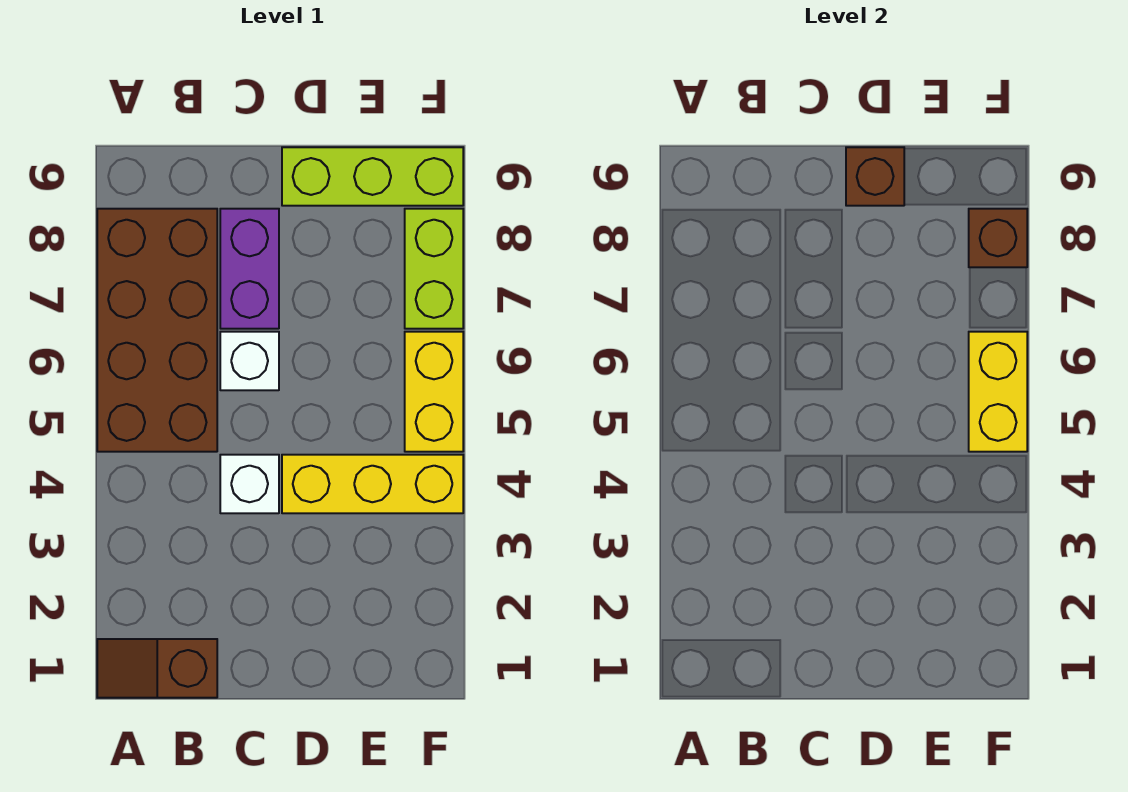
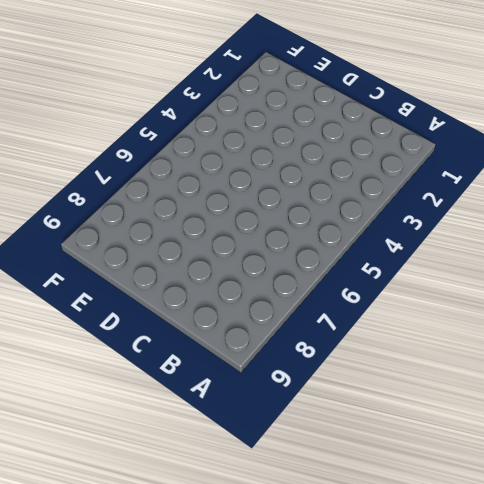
none -> brown 1x2 slope [97,639,217,698]
none -> brown 2x4 brick [97,209,217,452]
none -> white 1x1 brick [220,455,279,513]

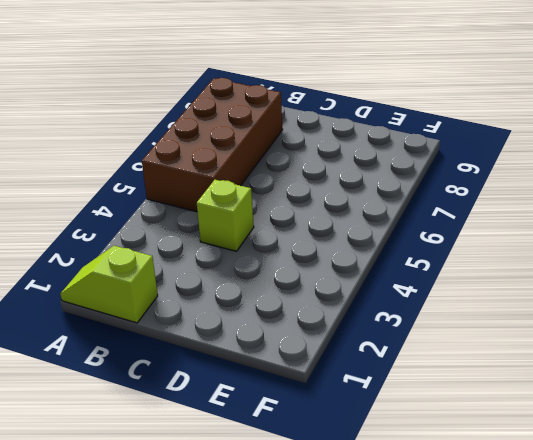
lime 1x2 slope [60,246,158,323] -> brown 1x2 slope [97,639,217,698]
lime 1x1 brick [197,180,254,251] -> white 1x1 brick [220,455,279,513]
none -> white 1x1 brick [220,332,279,390]
none -> purple 1x2 brick [220,209,279,329]
none -> yellow 1x3 brick [282,455,463,513]

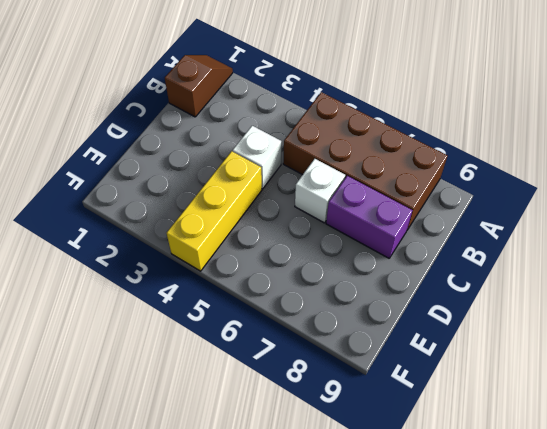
none -> lime 1x3 brick [282,147,463,206]
none -> yellow 1x2 brick [405,332,463,452]
none -> lime 1x2 brick [405,209,463,329]

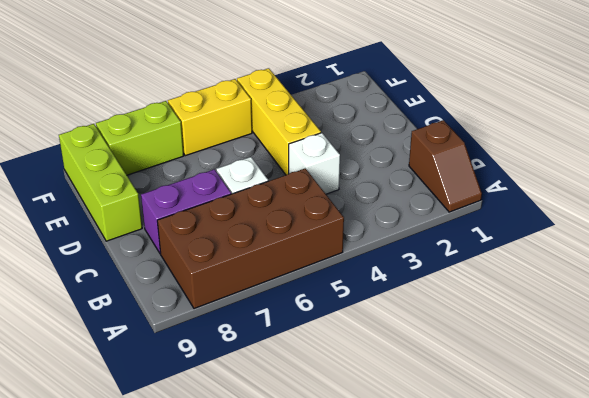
none -> brown 1x1 brick [846,147,904,206]
none -> yellow 1x2 brick [969,332,1027,452]
none -> brown 1x1 brick [969,209,1027,267]

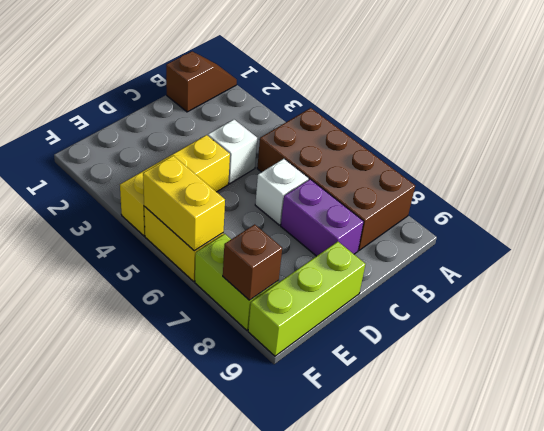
none -> brown 1x1 brick [846,147,904,206]

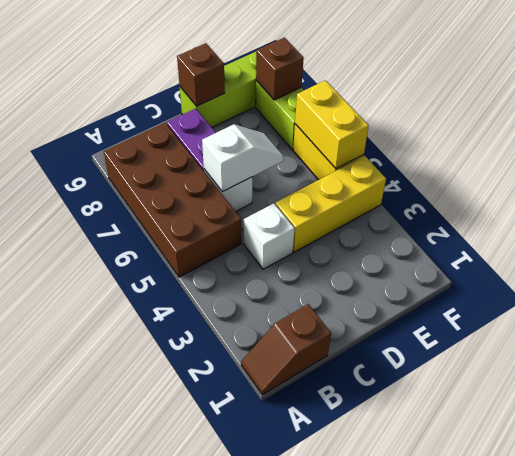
white 1x2 slope [202,124,283,192] -> none

